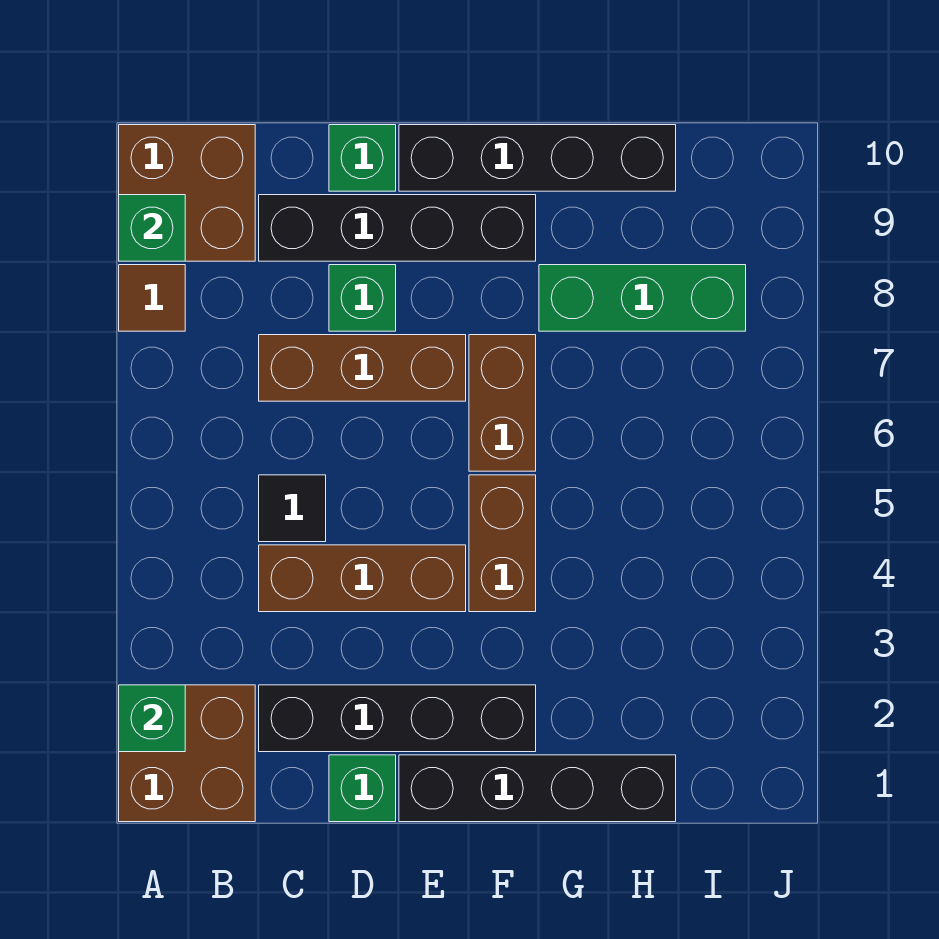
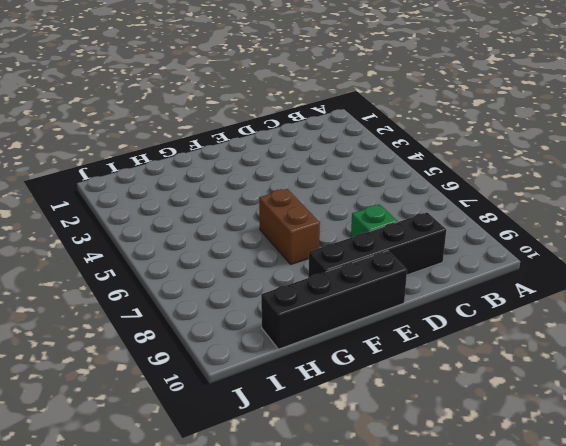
none -> brown 2x2 brick [119,685,255,822]
none -> brown 1x1 tile [119,265,185,331]
none -> brown 2x2 brick [119,125,255,261]

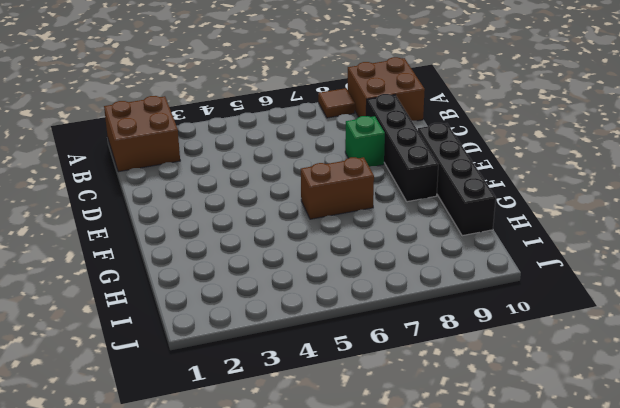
none -> black 1x4 brick [259,685,536,752]
none -> brown 1x3 brick [259,545,466,612]
none -> black 1x1 tile [259,475,326,542]

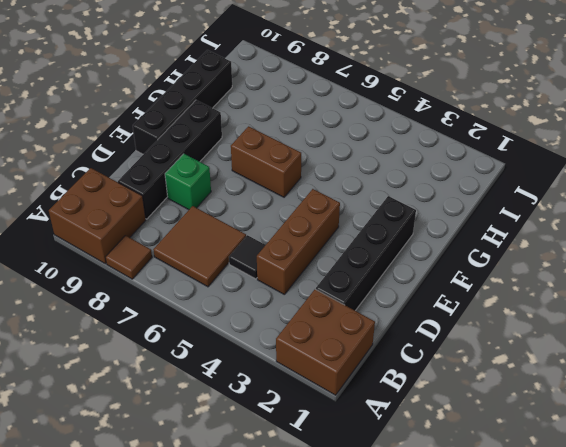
brown 2x2 tile [153,206,246,287] -> brown 1x3 brick [259,335,466,401]
none -> green 1x1 brick [329,755,396,822]
none -> green 1x1 brick [329,125,396,191]
none -> black 1x4 brick [399,755,676,822]

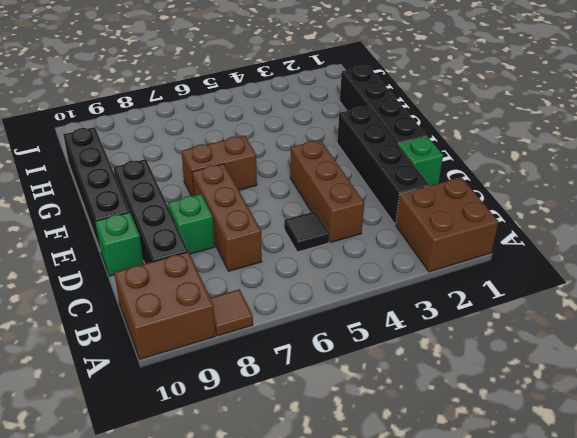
none -> brown 1x2 brick [469,475,536,612]
none -> green 1x3 brick [539,265,746,331]
none -> green 1x1 brick [119,685,185,752]

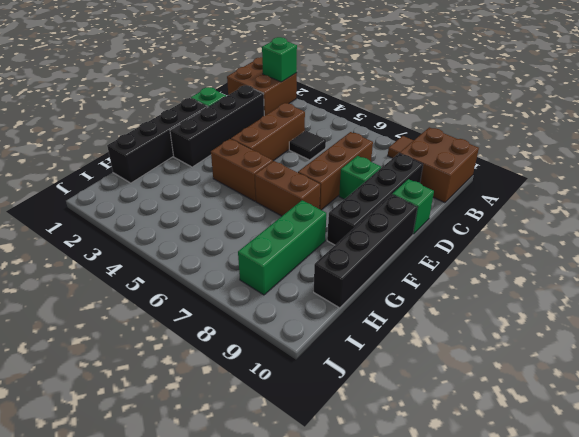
none -> green 1x1 brick [119,195,185,261]

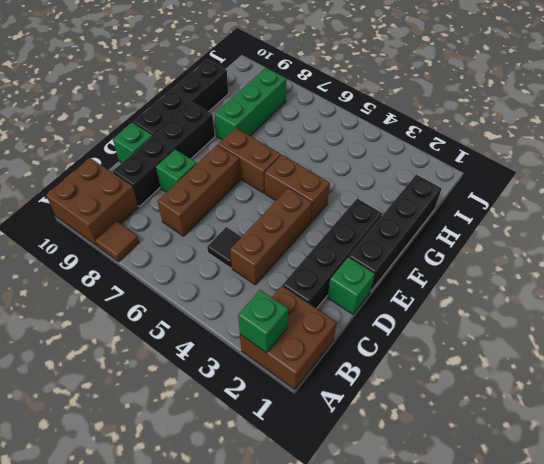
none -> green 1x1 brick [119,195,185,261]

